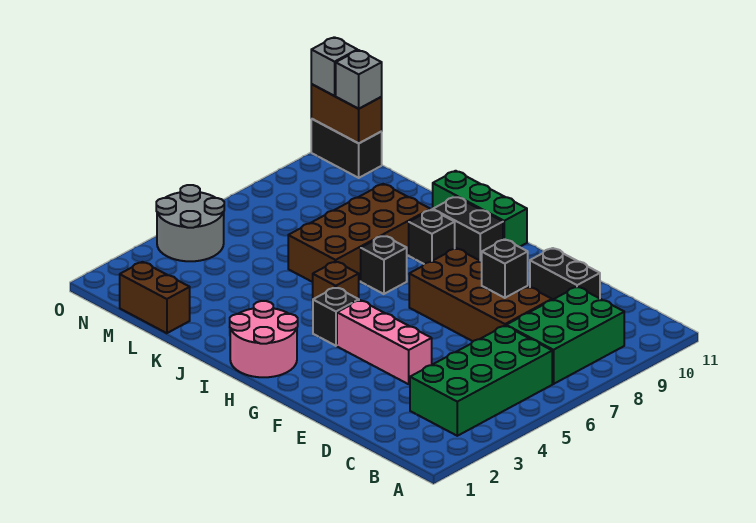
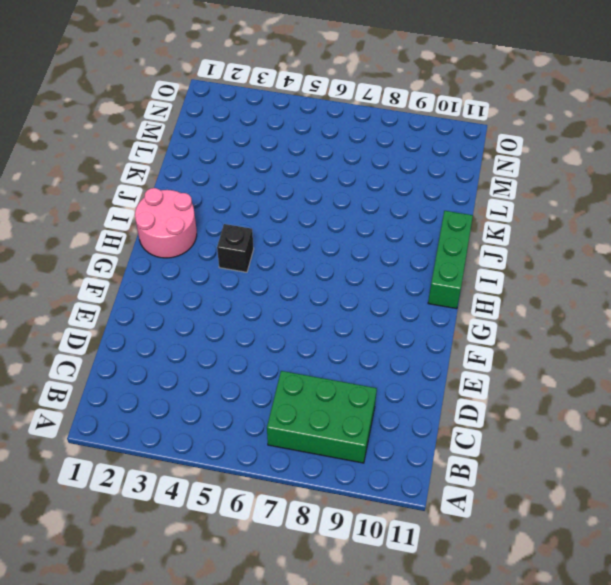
none -> green 2x4 brick [410,326,552,436]
none -> brown 2x4 brick [409,248,552,341]
none -> black 1x2 brick [530,248,600,300]

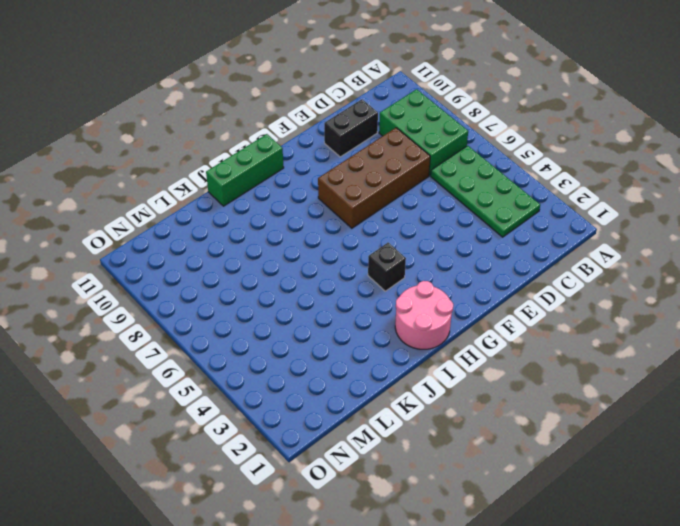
green 2x4 plate [431,146,540,237] -> green 2x4 brick [410,326,552,436]
none -> pink 1x3 brick [337,300,432,384]
none -> black 1x2 brick [433,197,503,262]
none -> brown 1x1 brick [313,261,359,299]

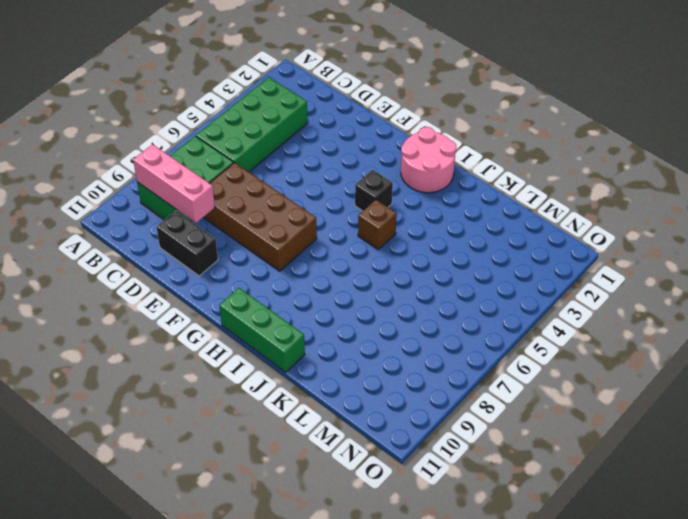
pink 1x3 brick [133,144,215,223] -> pink 1x3 brick moved to [337,300,432,384]
none -> black 1x2 brick [433,197,503,262]
none -> black 1x1 brick [361,235,407,294]
none -> black 1x1 brick [409,210,455,264]

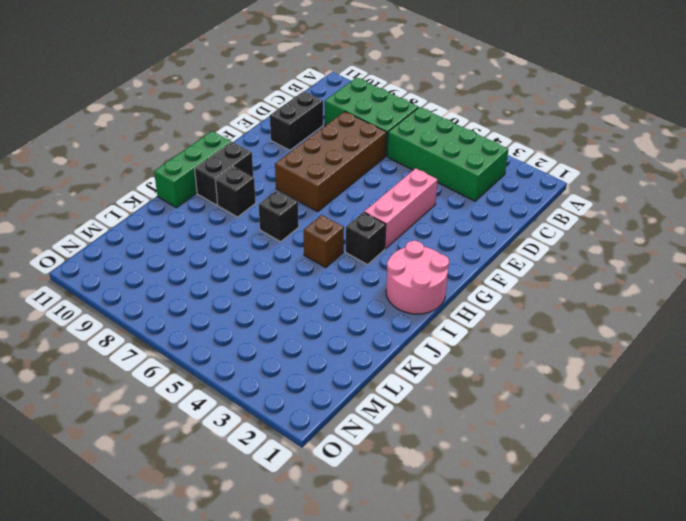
none -> brown 2x4 brick [288,184,431,282]
none -> brown 1x2 brick [120,262,190,333]
none -> grey 2x2 round brick [156,185,224,261]

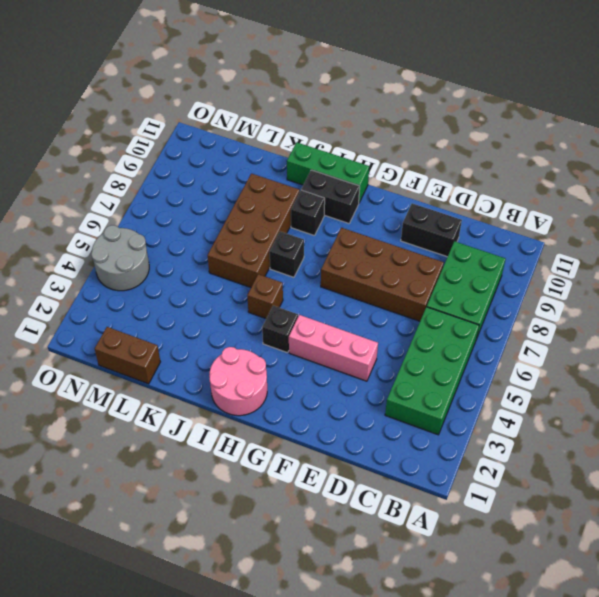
none -> black 1x2 brick [311,119,382,178]
none -> black 1x1 brick [482,239,528,298]
none -> brown 1x2 brick [311,84,382,143]

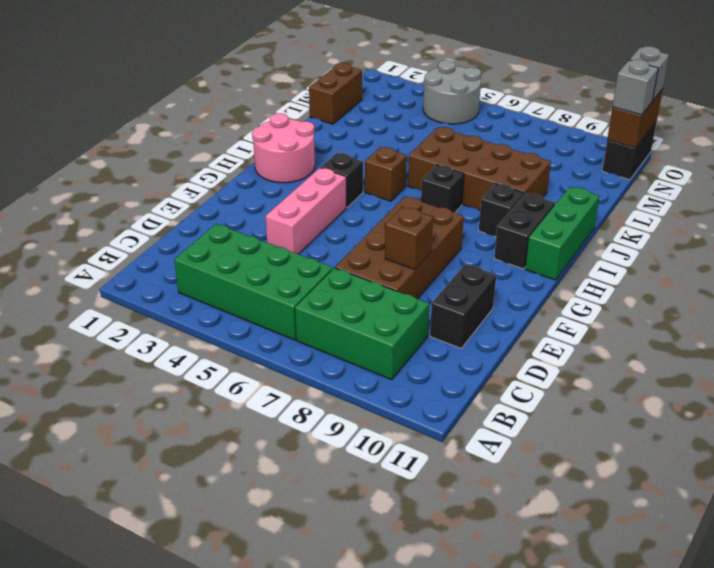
brown 1x1 brick [385,207,433,270] -> black 1x1 brick [482,239,528,298]

